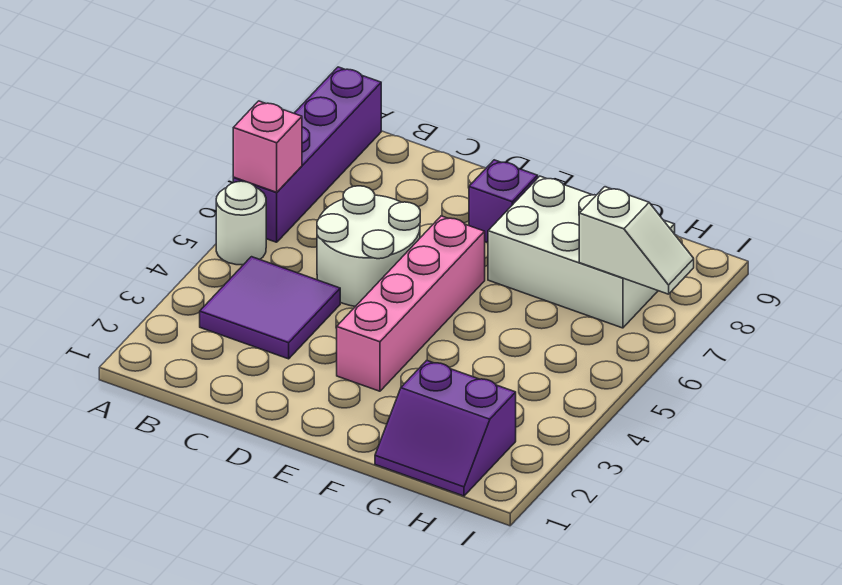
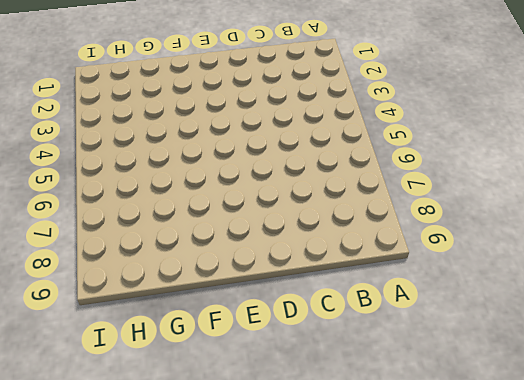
none -> white 1x1 round brick [216,181,266,265]
none -> purple 1x4 brick [233,67,381,242]

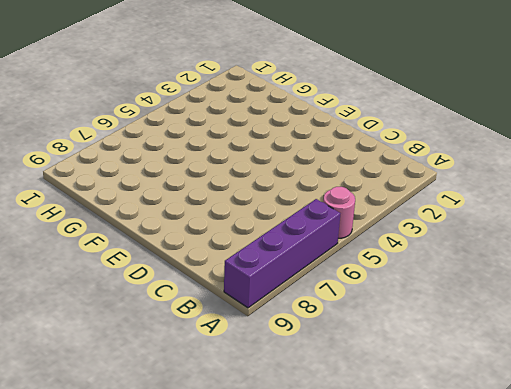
pink 1x1 round brick [323,187,355,238] -> white 1x1 round brick [216,181,266,265]
none -> purple 2x2 tile [200,257,340,359]
none -> white 2x2 round brick [317,186,420,306]

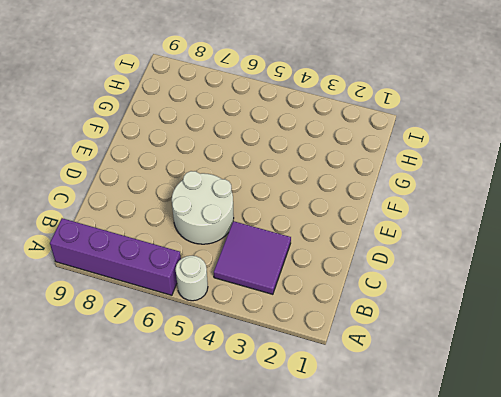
none -> pink 1x4 brick [337,216,485,391]
none -> purple 1x1 brick [469,160,538,243]

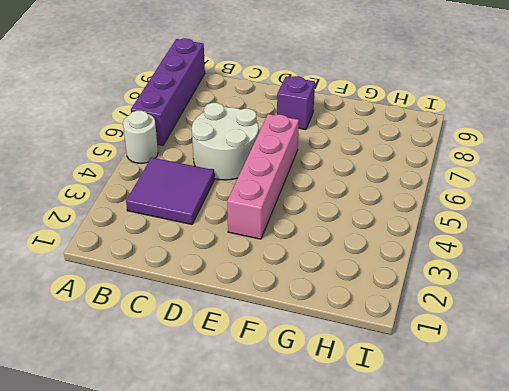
none -> white 2x3 brick [488,176,675,328]
none -> purple 2x2 slope [375,361,516,496]

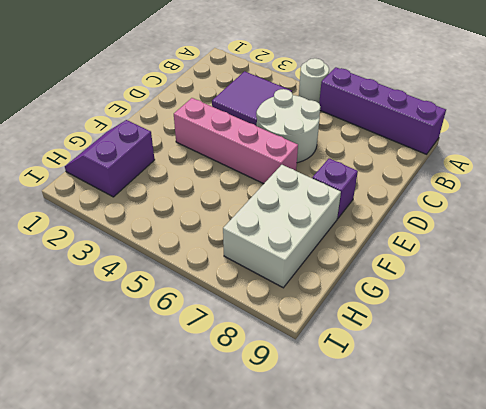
none -> pink 1x1 brick [233,101,302,192]
none -> white 1x2 slope [579,187,694,294]

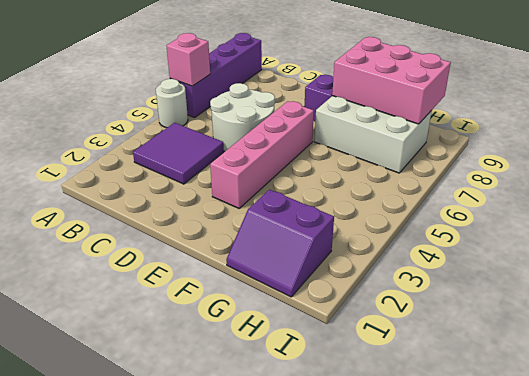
pink 2x3 brick [332,37,451,124] -> none
none -> white 1x2 slope [579,187,694,294]

